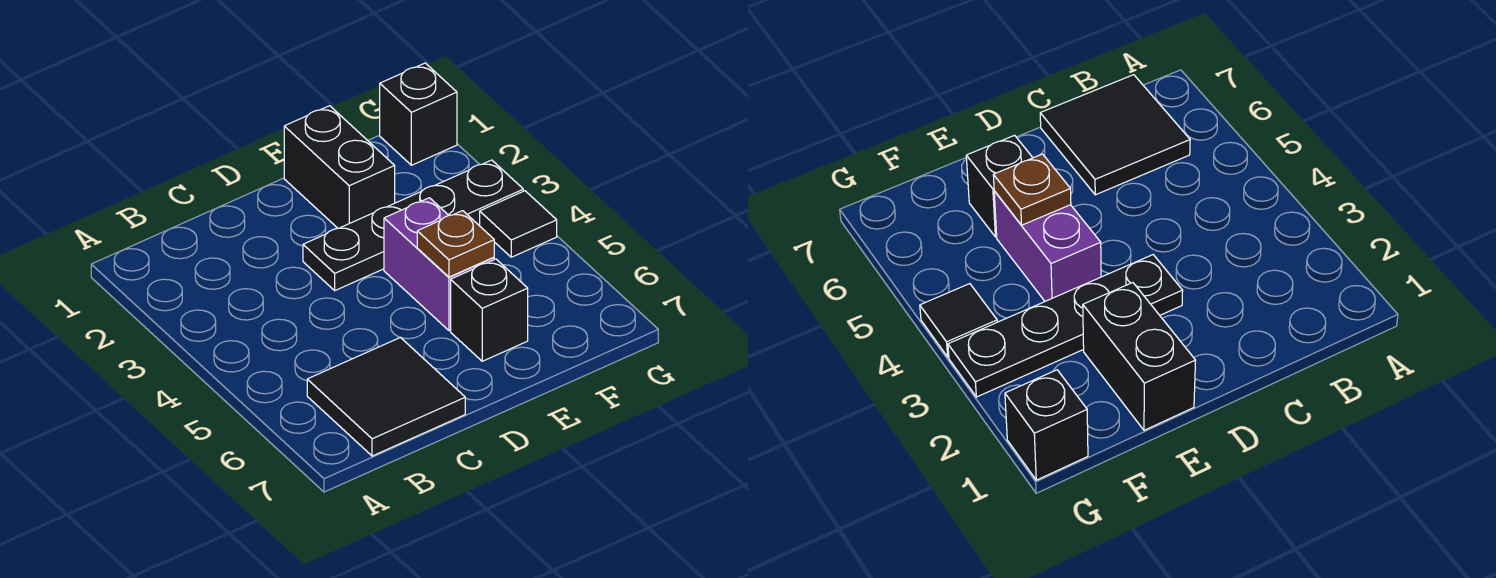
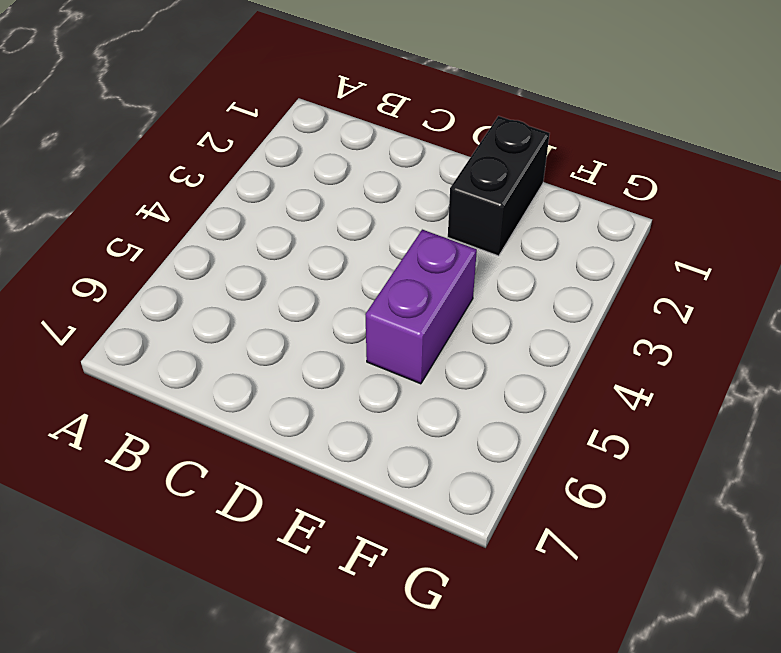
none -> black 2x2 tile [307,337,465,456]
none -> black 1x4 plate [303,160,523,290]

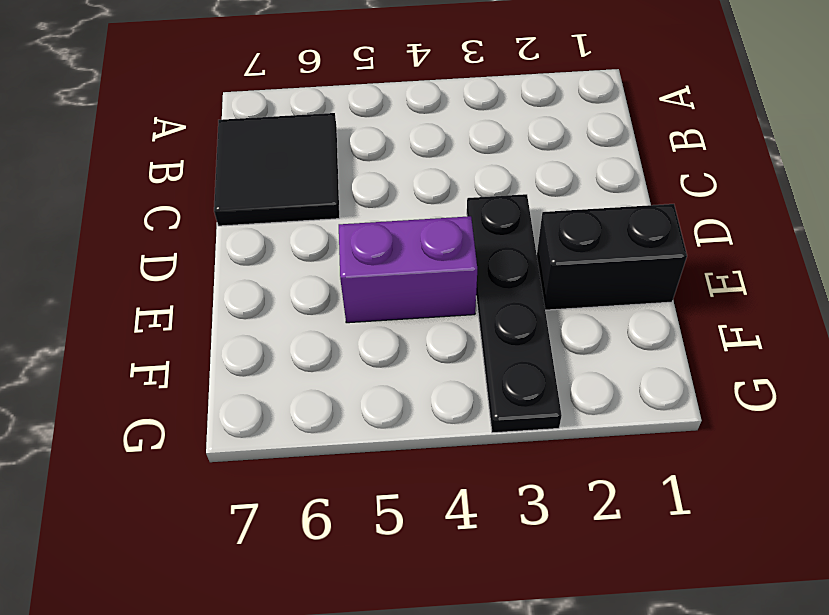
none -> black 1x1 brick [451,259,528,361]
none -> black 1x1 brick [380,63,457,165]

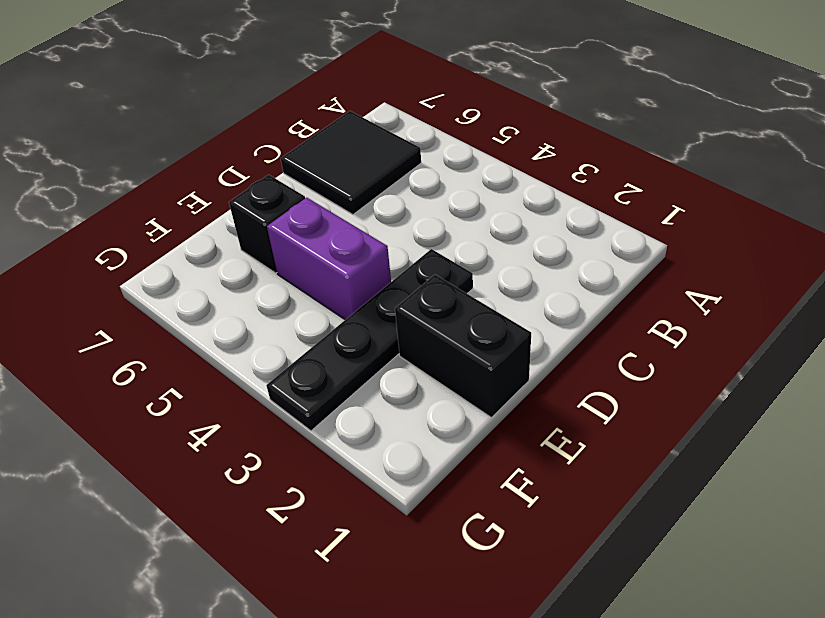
none -> black 1x1 brick [380,63,457,165]
none -> black 1x1 tile [480,191,557,257]

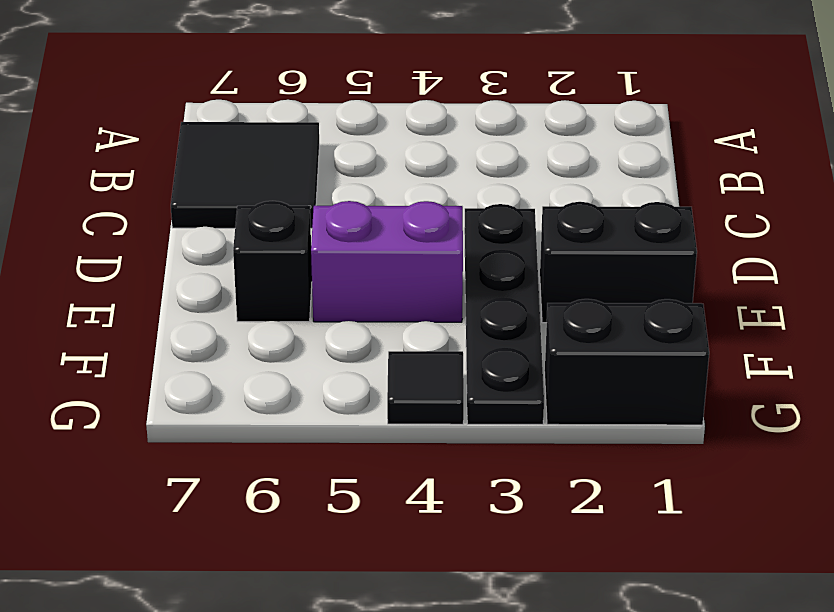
black 1x2 brick [545,299,709,425] -> black 1x1 brick [380,63,457,165]
none -> brown 1x1 plate [417,211,494,277]

